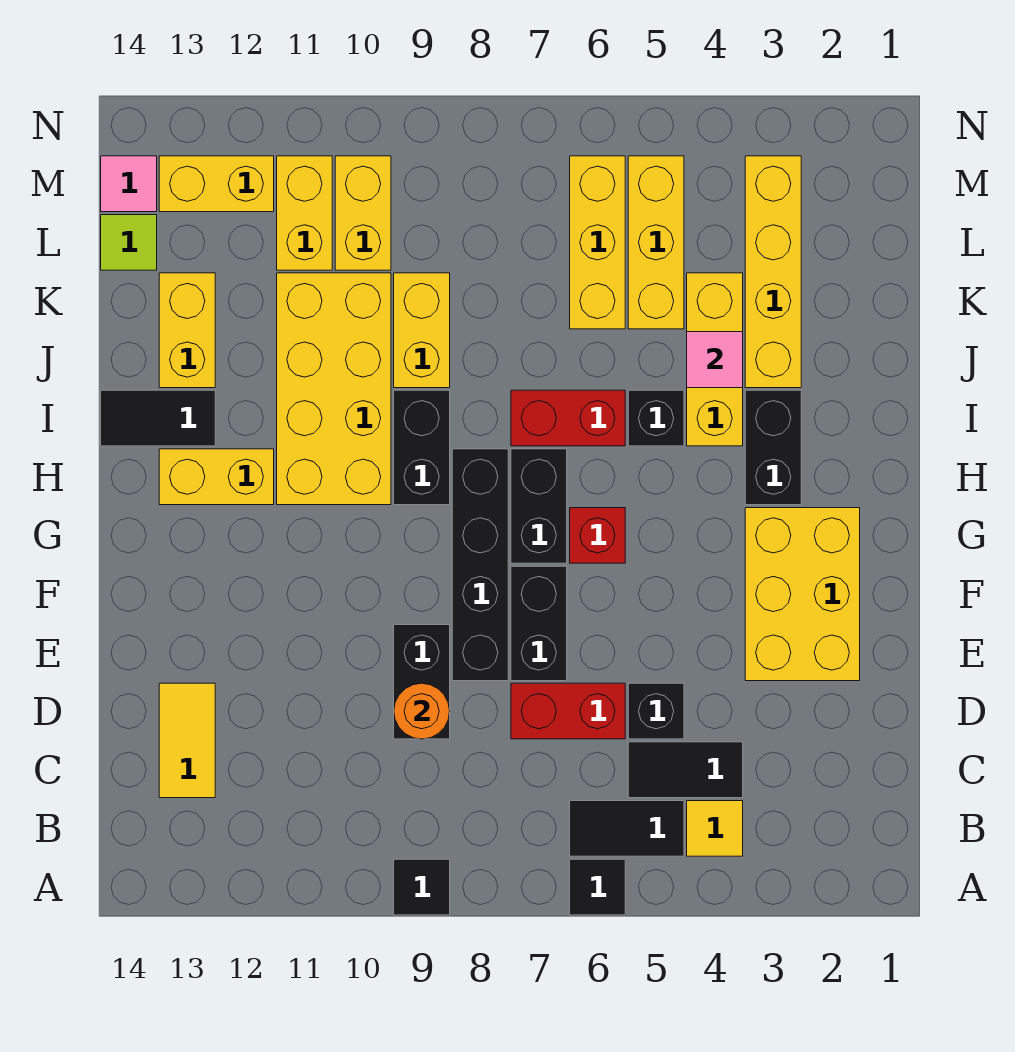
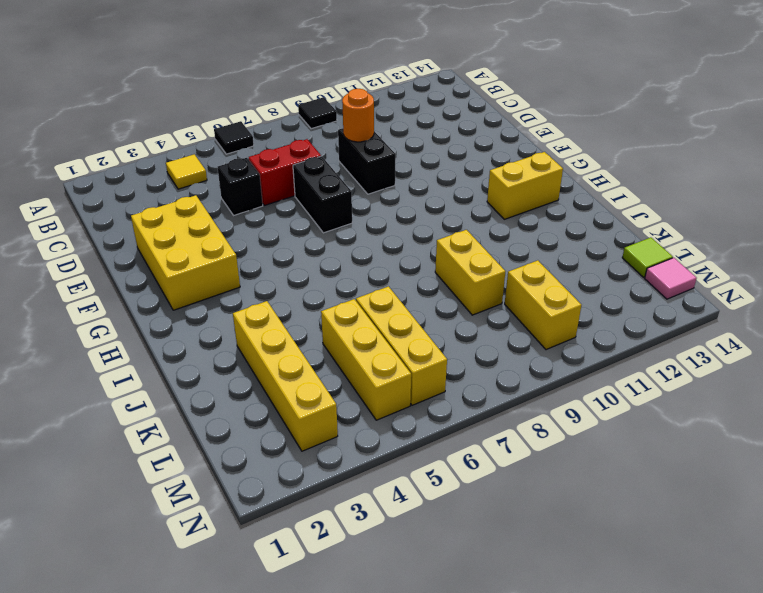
none -> black 1x2 tile [570,801,684,856]
none -> black 1x2 tile [628,742,743,798]
none -> yellow 1x2 tile [159,683,215,798]
none -> black 1x4 brick [452,449,508,681]

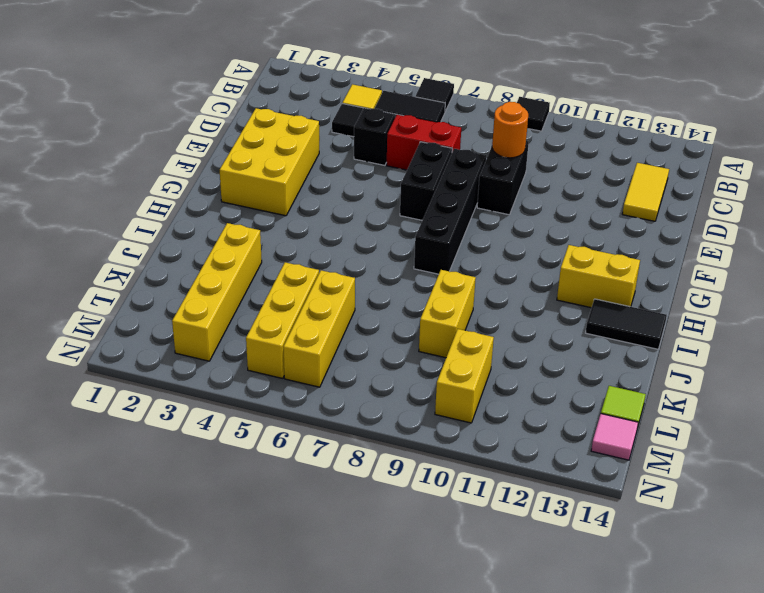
none -> red 1x1 brick [570,508,625,563]
none -> black 1x2 brick [511,449,567,563]
none -> black 1x2 brick [745,390,801,505]
none -> black 1x2 brick [394,390,450,505]

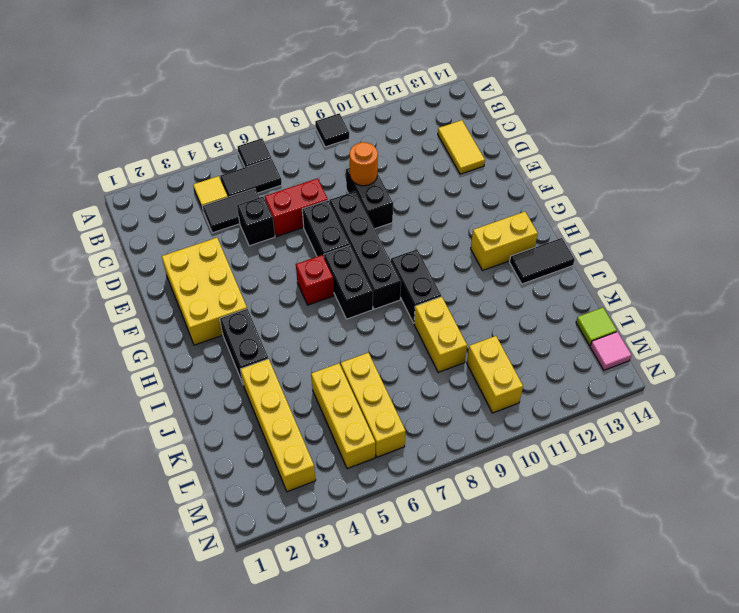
none -> yellow 2x4 brick [277,273,391,505]
none -> yellow 1x3 brick [687,273,743,446]
none -> black 1x1 brick [628,390,684,446]
none -> red 1x2 brick [511,390,625,446]

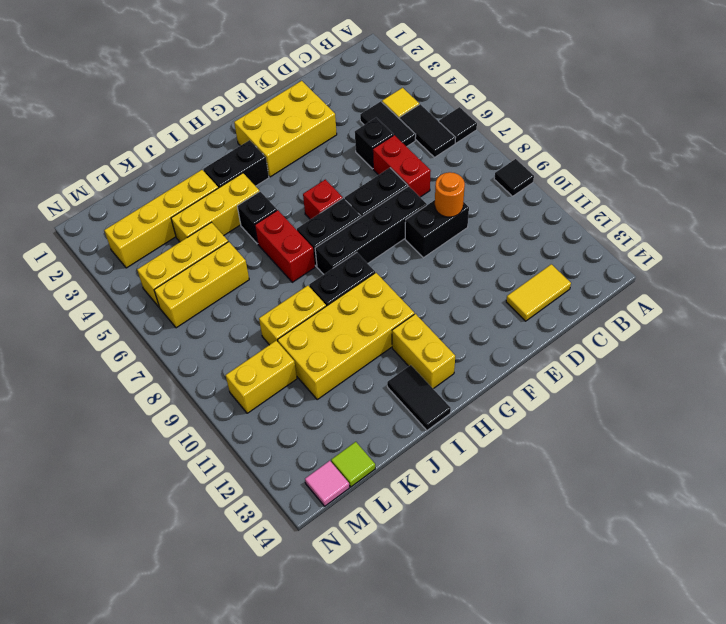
none -> yellow 1x2 brick [159,273,215,388]
none -> yellow 1x2 brick [277,156,332,270]
none -> yellow 1x2 brick [159,156,274,212]
none -> pink 1x1 tile [687,332,743,388]

